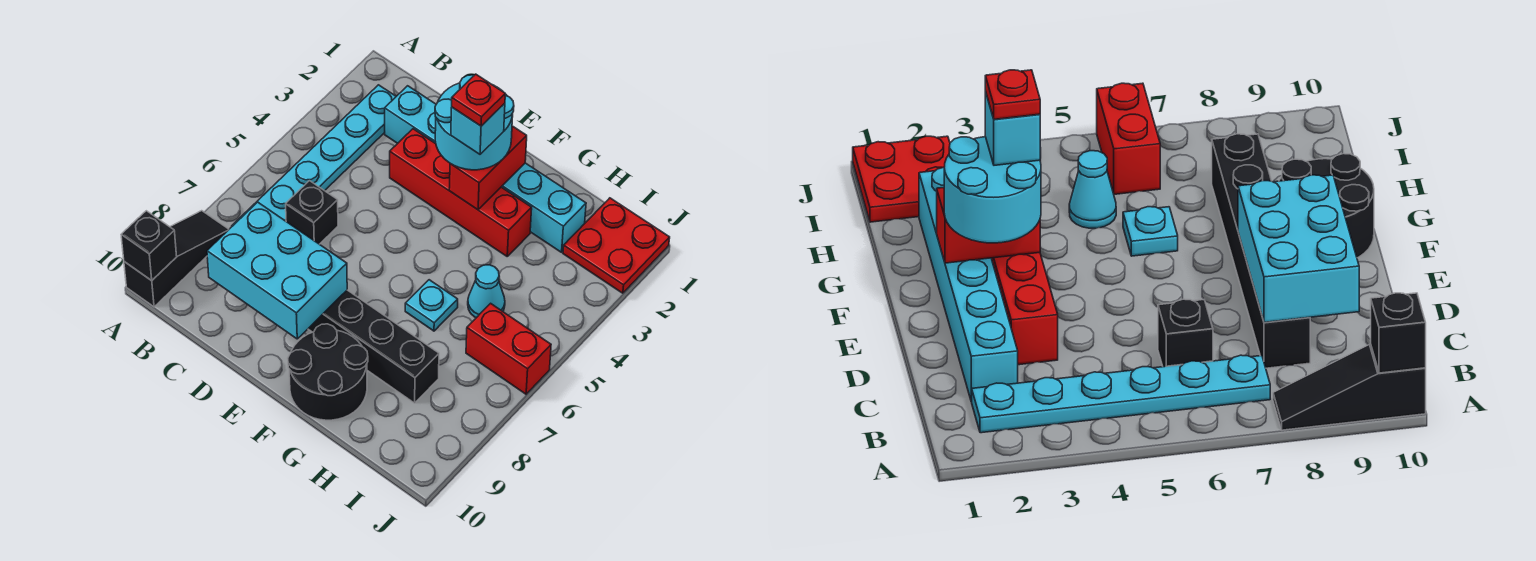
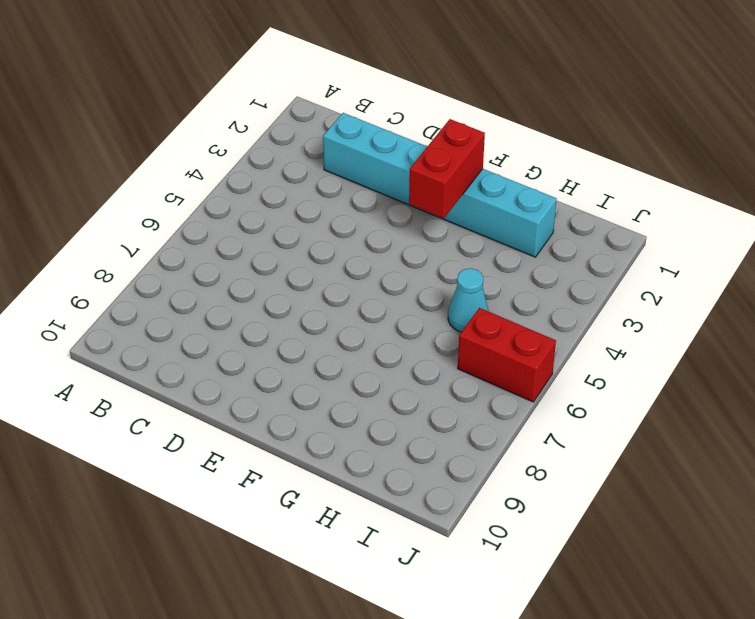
none -> black 1x3 slope [124,211,229,307]
none -> cyan 1x6 plate [232,85,396,226]
none -> black 1x1 brick [286,181,338,244]

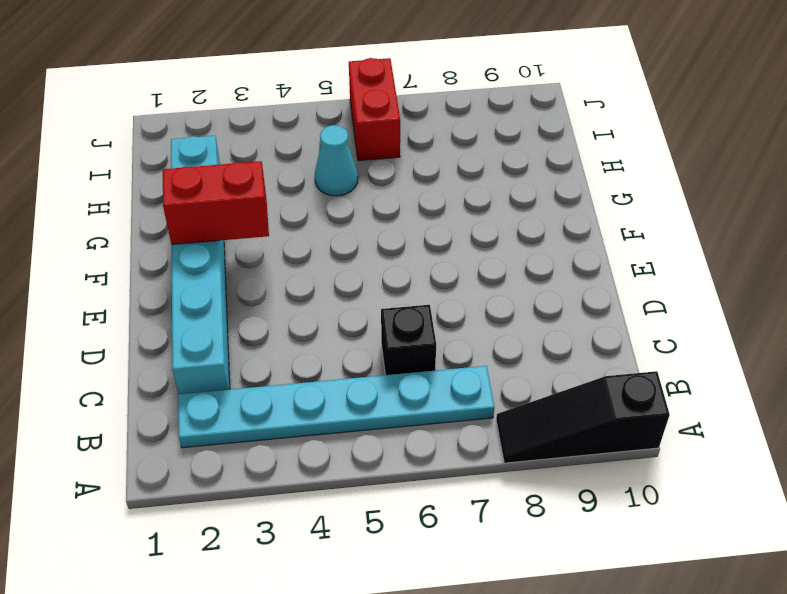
none -> black 1x6 brick [308,290,439,403]
none -> red 1x4 brick [390,129,532,256]
none -> black 2x2 round brick [288,324,368,420]

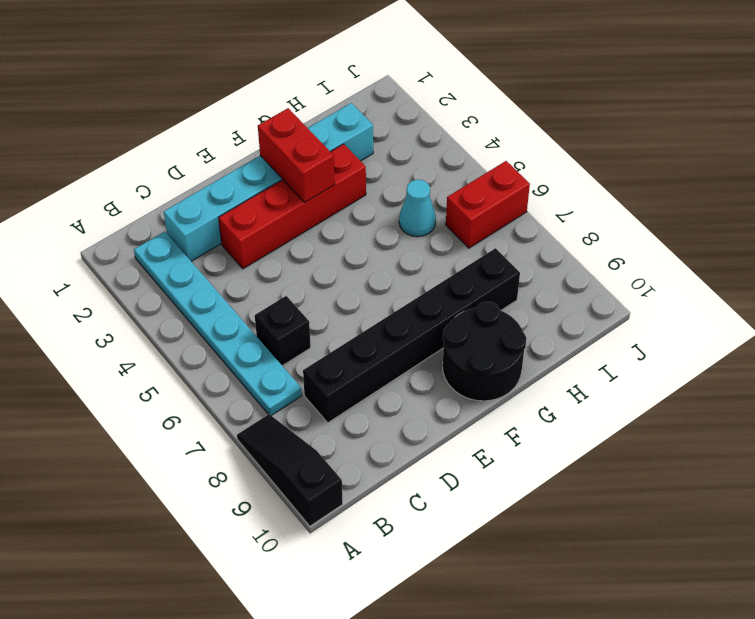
none -> cyan 1x1 plate [405,280,458,331]
none -> red 2x2 plate [563,198,670,293]
none -> black 1x1 brick [121,211,177,281]

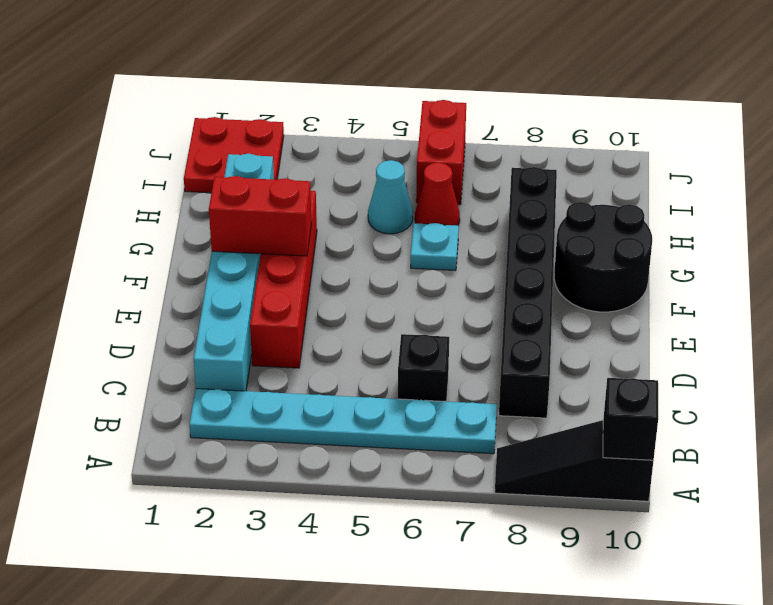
red 1x1 cone [415,163,460,226] -> none
none -> cyan 2x3 brick [207,202,347,339]
none -> cyan 2x2 round brick [435,75,514,170]
none -> cyan 1x1 brick [451,103,505,154]

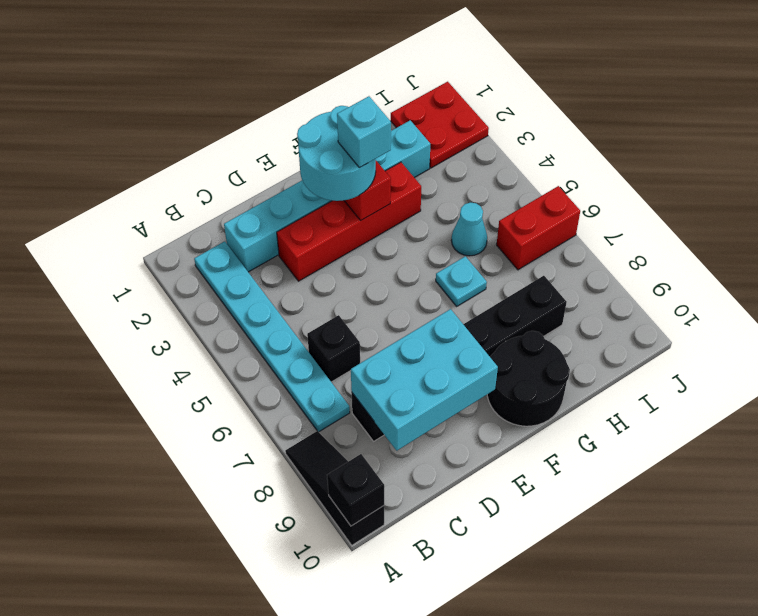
none -> red 1x1 plate [452,74,505,126]

